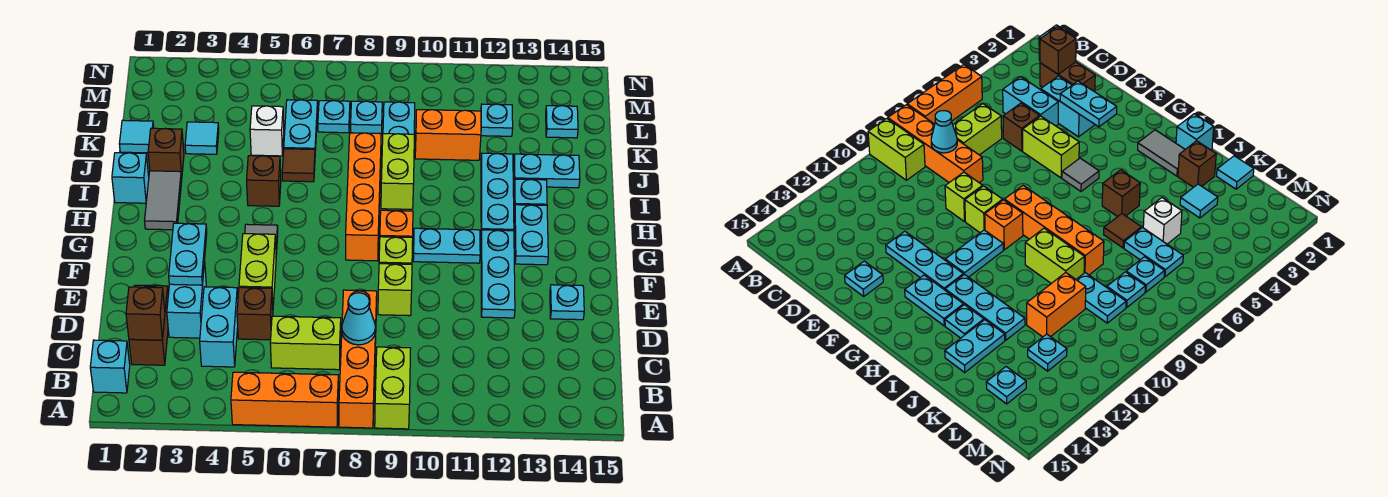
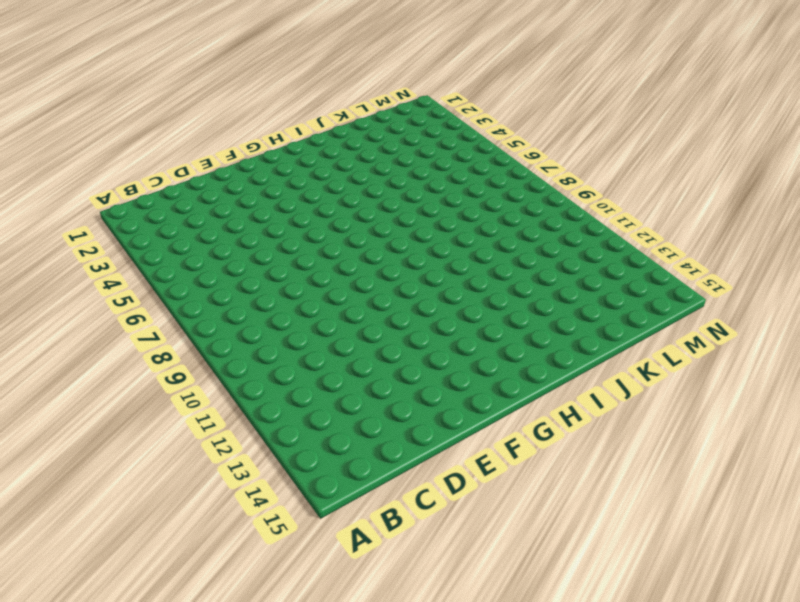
none -> orange 1x3 brick [231,372,339,427]
none -> orange 1x4 brick [339,290,377,428]
none -> lime 1x2 brick [375,347,411,429]
none -> cyan 1x1 brick [90,340,130,393]

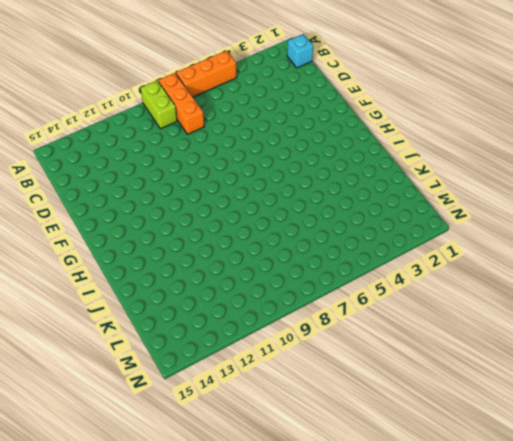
orange 1x3 brick [158,73,204,134] -> orange 1x4 brick [339,290,377,428]
none -> brown 1x2 brick [129,285,168,365]
none -> cyan 1x2 brick [200,287,238,367]
none -> lime 1x2 brick [270,316,341,370]
none -> cyan 1x2 brick [167,261,206,338]

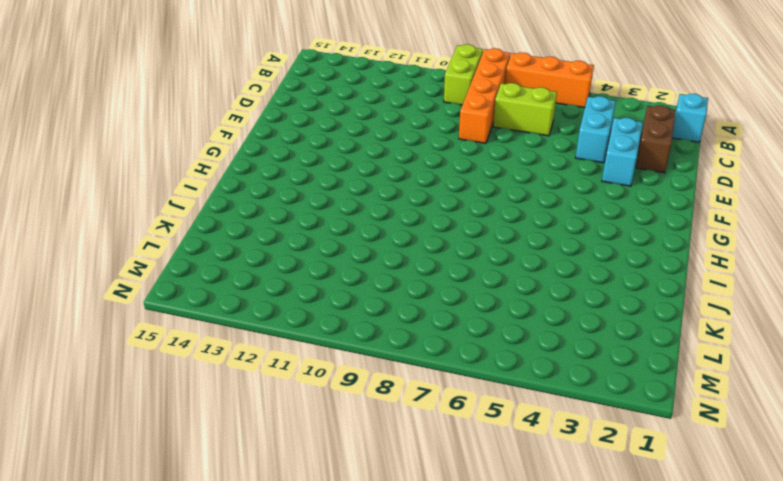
none -> brown 1x1 brick [237,288,273,340]
none -> lime 1x2 brick [239,234,276,305]
none -> lime 1x1 brick [378,264,412,316]
none -> cyan 1x3 plate [481,230,515,318]

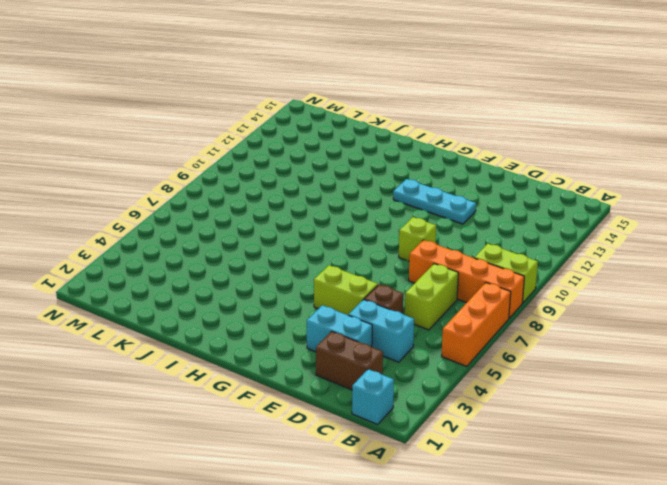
none -> cyan 1x1 plate [550,285,584,320]
none -> lime 1x1 brick [379,237,413,264]
none -> grey 1x1 tile [245,224,278,255]
none -> orange 1x4 brick [346,133,381,261]

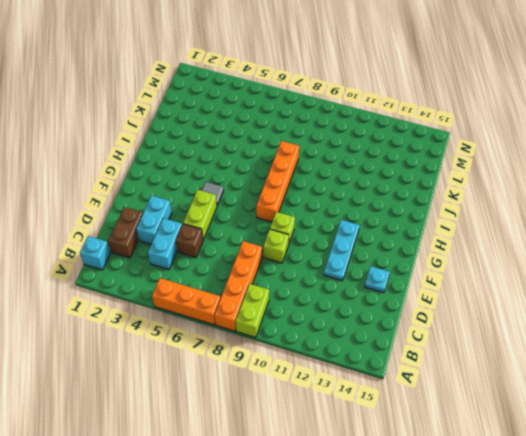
none -> lime 1x2 brick [270,316,341,370]
none -> orange 1x1 brick [380,210,413,238]
none -> cyan 1x2 plate [413,228,480,263]
none -> cyan 1x2 plate [515,205,548,265]

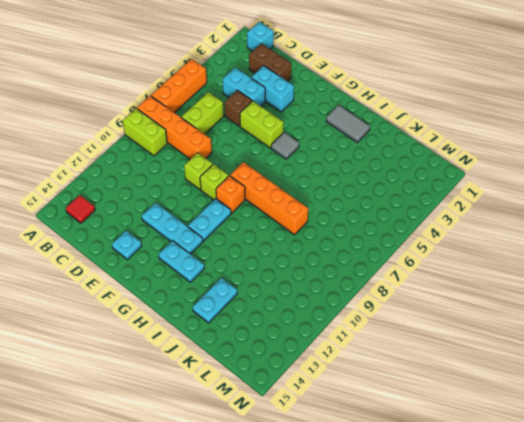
red 1x1 tile [66,195,95,223] -> none
none -> cyan 1x3 plate [481,153,514,232]
none -> cyan 1x1 brick [112,153,149,203]
none -> brown 1x1 brick [247,156,281,206]
none -> lime 1x2 brick [381,134,414,209]

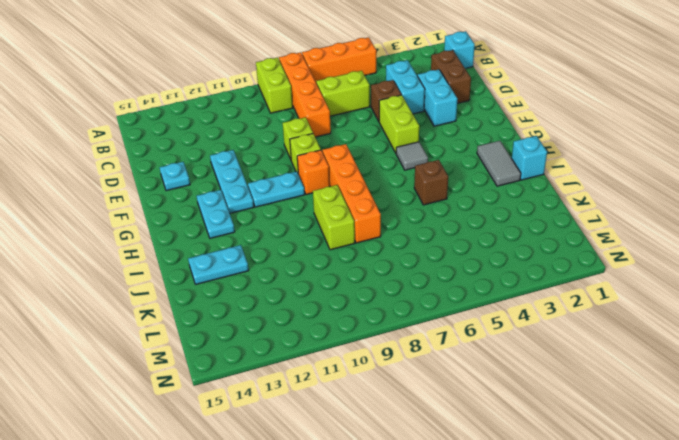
none -> cyan 1x3 plate [481,153,514,232]
none -> cyan 1x1 plate [514,179,547,208]
none -> brown 1x1 brick [148,128,184,176]
none -> brown 1x1 tile [282,149,315,182]

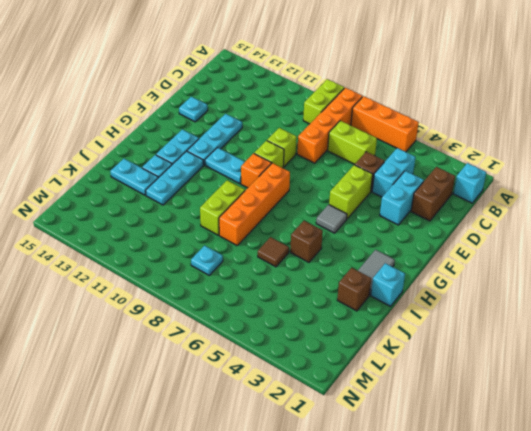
none -> cyan 1x1 tile [119,120,154,153]
none -> cyan 1x1 tile [185,122,219,154]
none -> white 1x1 brick [250,106,284,156]
none -> cyan 1x2 plate [284,100,318,151]

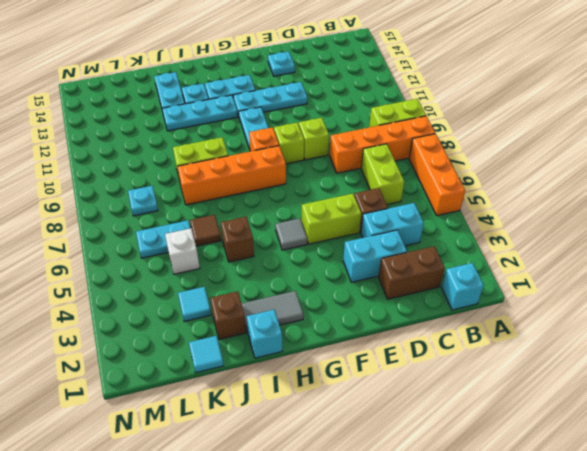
none -> cyan 1x2 plate [383,102,415,134]
none -> orange 1x2 brick [415,110,481,160]
none -> cyan 1x1 plate [318,101,350,133]
none -> cyan 1x1 plate [481,104,513,136]

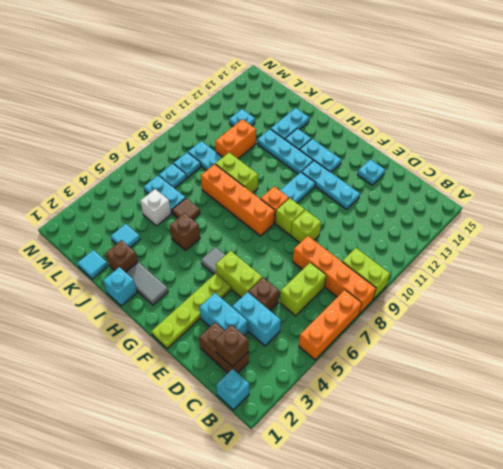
lime 1x4 plate [152,274,231,349] -> none
none -> cyan 1x1 plate [546,106,578,138]
none -> cyan 1x1 cone [342,293,376,345]
none -> cyan 1x2 plate [169,223,207,285]

